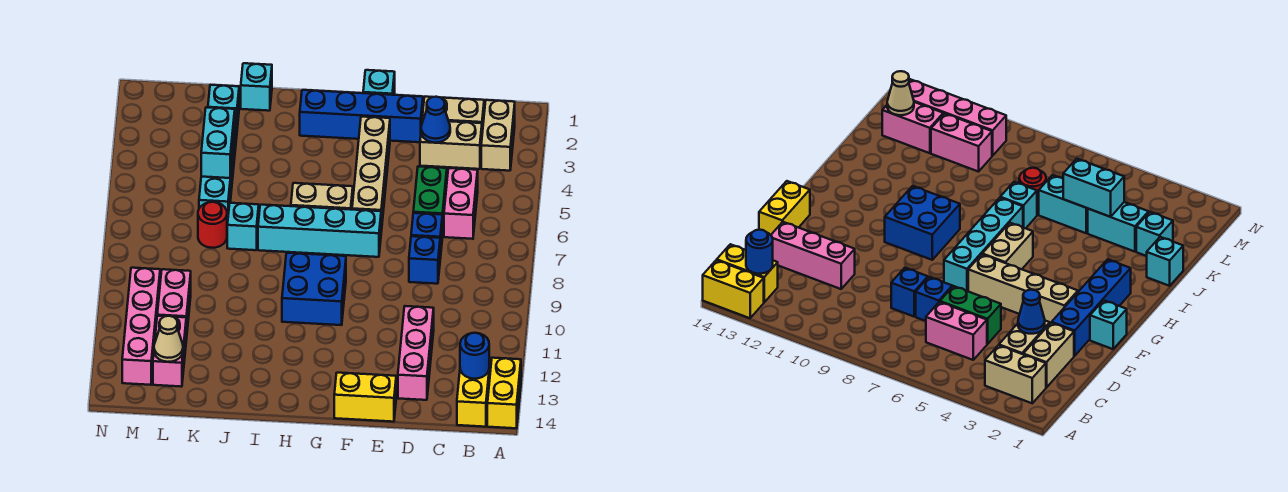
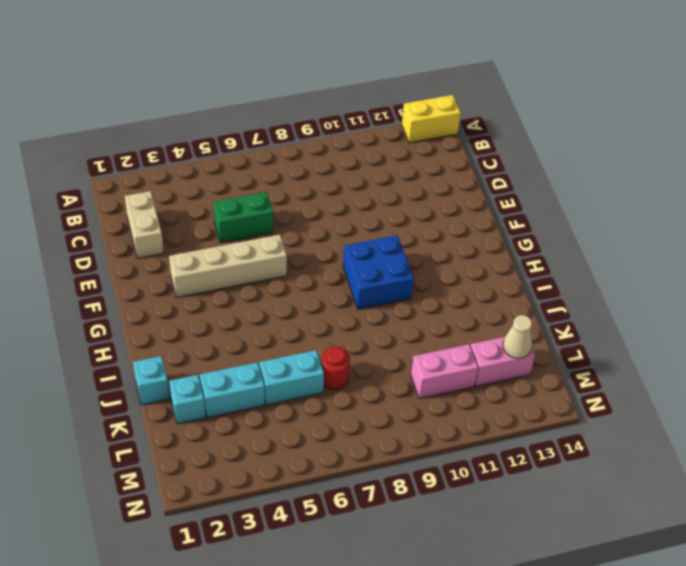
none -> tan 1x2 brick [481,100,515,171]
none -> yellow 1x2 brick [457,358,490,427]
none -> tan 1x2 brick [420,120,482,169]
none -> pink 1x2 brick [444,168,478,239]

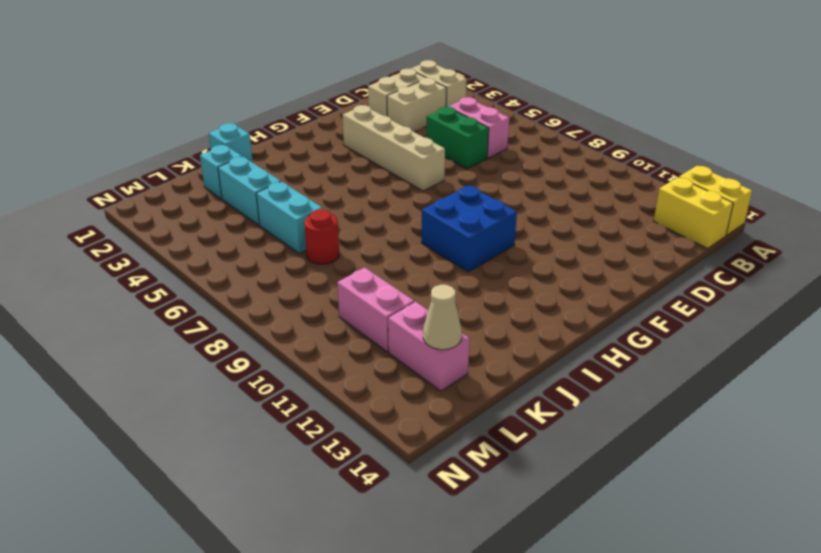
none -> blue 1x1 brick [411,213,442,258]
none -> blue 1x1 brick [409,236,440,284]
none -> pink 1x3 brick [398,306,434,400]
none -> blue 1x4 brick [300,90,423,142]

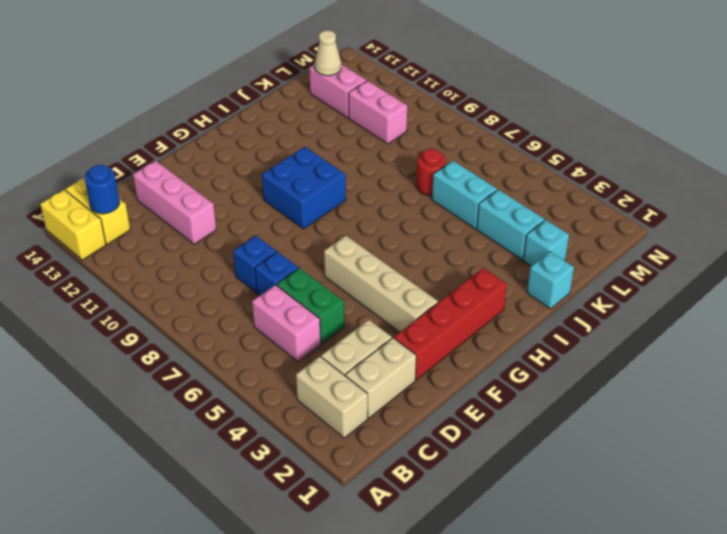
red 1x4 brick [394,268,507,380] -> blue 1x4 brick [300,90,423,142]
none -> yellow 1x2 brick [334,373,396,422]
none -> cyan 1x1 brick [363,70,395,95]
none -> cyan 1x4 brick [258,205,381,257]
none -> tan 1x2 brick [291,183,353,210]

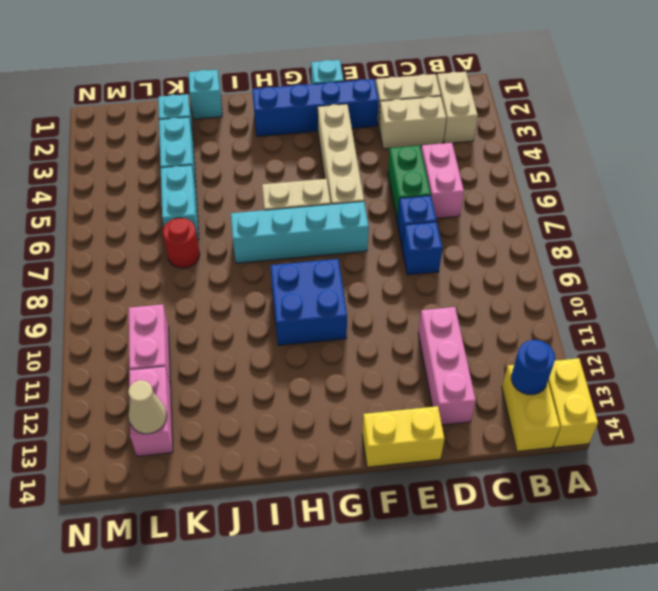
none -> cyan 1x1 brick [227,203,259,250]
none -> pink 1x4 brick [122,268,160,385]
none -> blue 1x1 cone [421,97,450,143]
none -> cyan 1x2 brick [201,107,235,178]

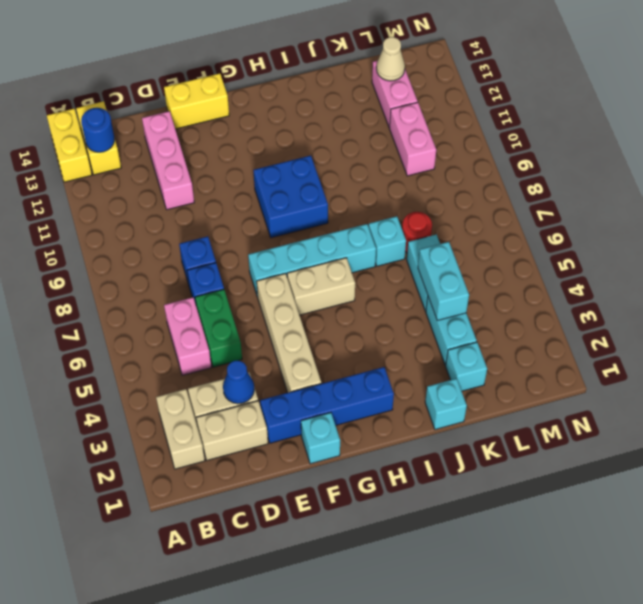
none -> pink 1x4 brick [122,268,160,385]

